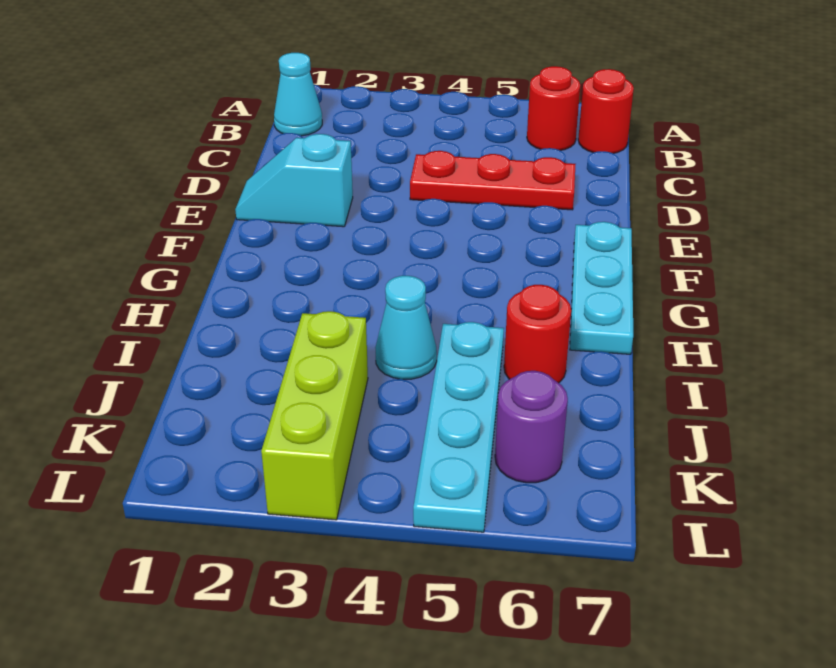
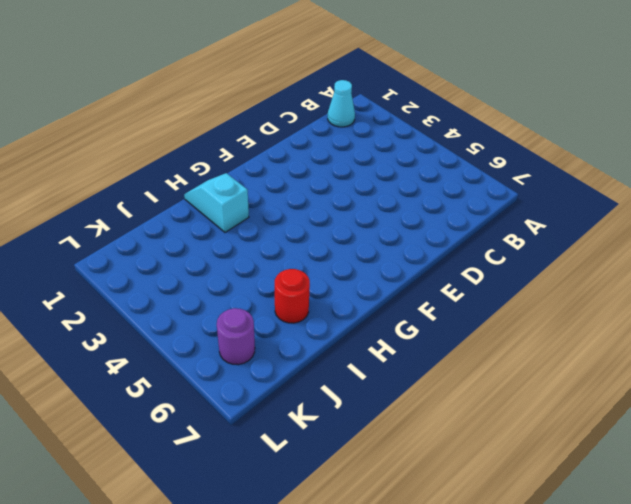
cyan 1x2 slope [184,173,249,232] -> cyan 1x2 slope moved to [235,134,353,227]
none -> red 1x1 round brick [527,66,580,150]
none -> red 1x1 round brick [578,69,634,153]

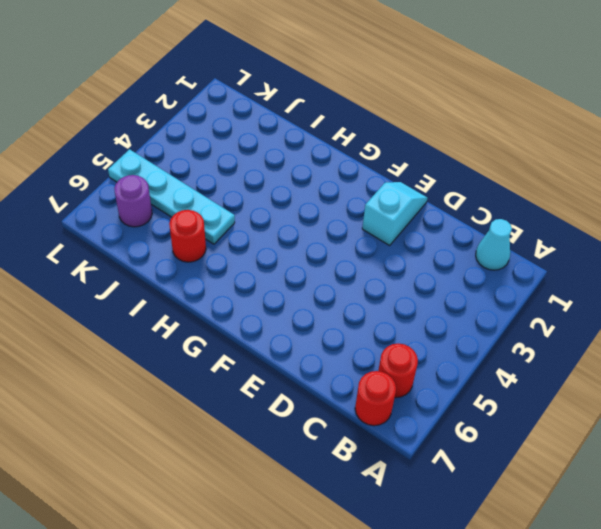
none -> red 1x3 plate [410,151,576,210]
none -> cyan 1x3 plate [570,222,633,354]

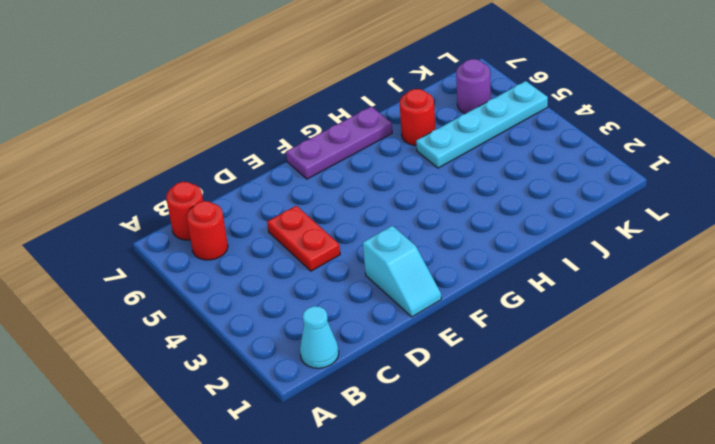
red 1x2 plate [267,206,340,271] -> red 1x3 plate [410,151,576,210]
purple 1x3 plate [286,106,392,179] -> cyan 1x3 plate [570,222,633,354]
none -> cyan 1x1 cone [375,276,437,379]
none -> lime 1x3 brick [261,311,368,520]

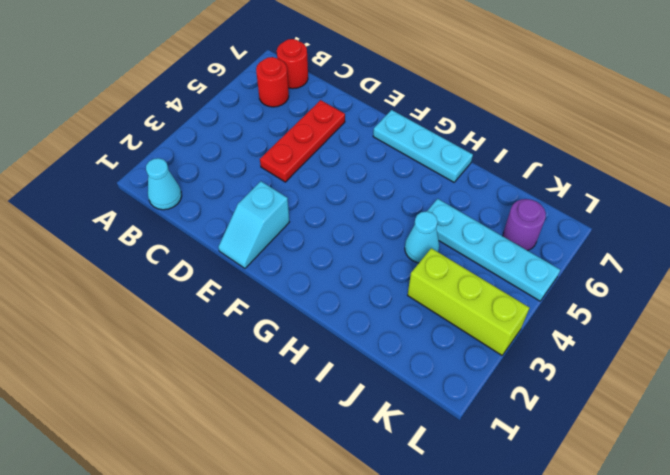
none -> red 1x1 round brick [504,285,571,383]

